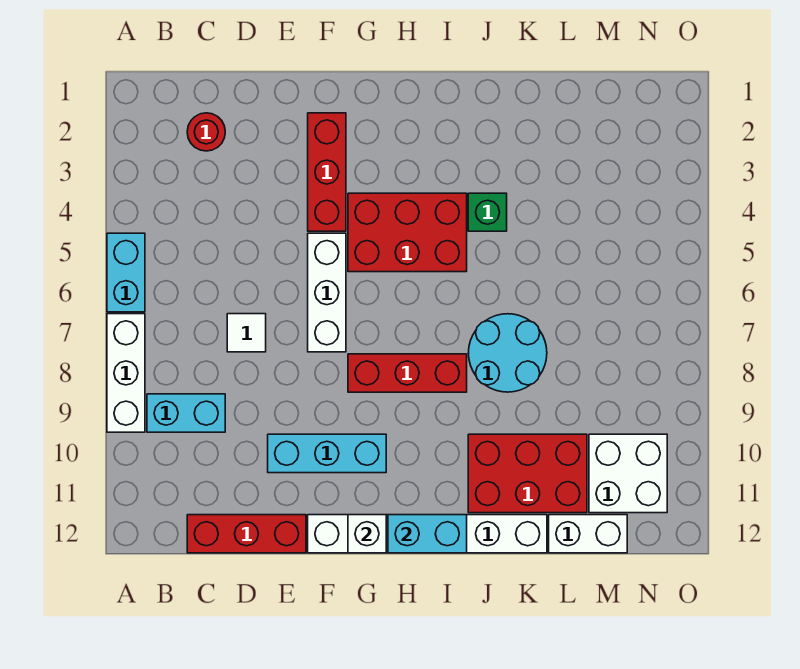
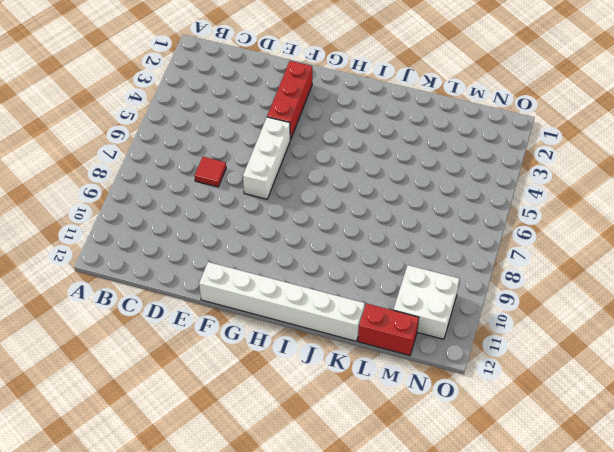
red 1x1 tile [195,157,226,187] -> white 1x1 tile [227,314,266,352]
red 1x2 brick [358,303,419,356] -> white 1x2 brick [549,515,627,553]
none -> cyan 1x2 brick [107,233,145,312]
none -> white 1x3 brick [107,314,145,432]
none -> cyan 1x2 brick [147,394,225,432]

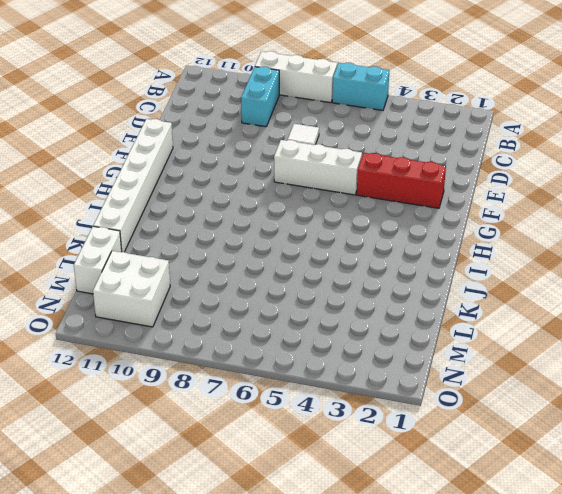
none -> red 1x1 round brick [187,113,225,151]
none -> red 1x3 brick [187,515,306,553]
none -> cyan 1x3 brick [268,434,386,473]

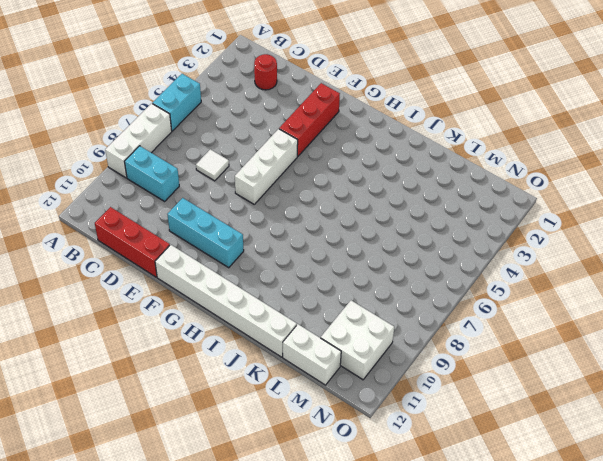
none -> red 2x3 brick [348,193,467,272]
none -> red 1x3 brick [348,354,467,392]
none -> green 1x1 brick [468,193,507,231]

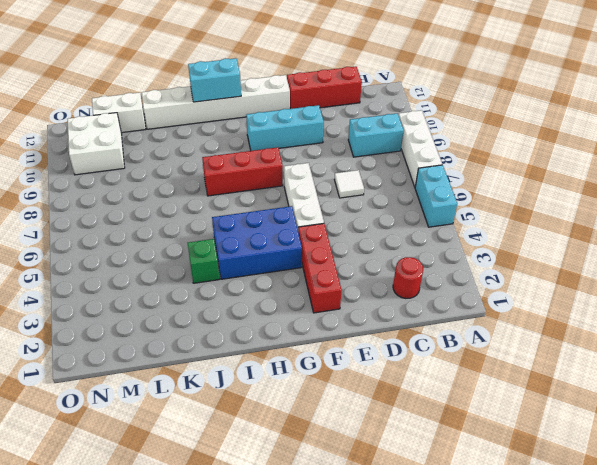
blue 2x3 brick [212,206,302,279] -> red 2x3 brick [348,193,467,272]
none -> cyan 2x2 round brick [469,314,547,392]
none -> red 2x3 brick [468,434,587,513]
none -> white 1x1 brick [348,515,386,553]

